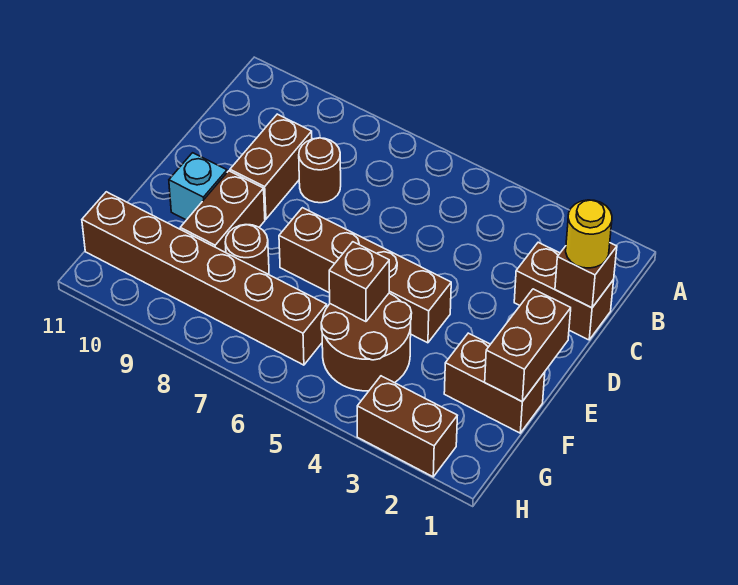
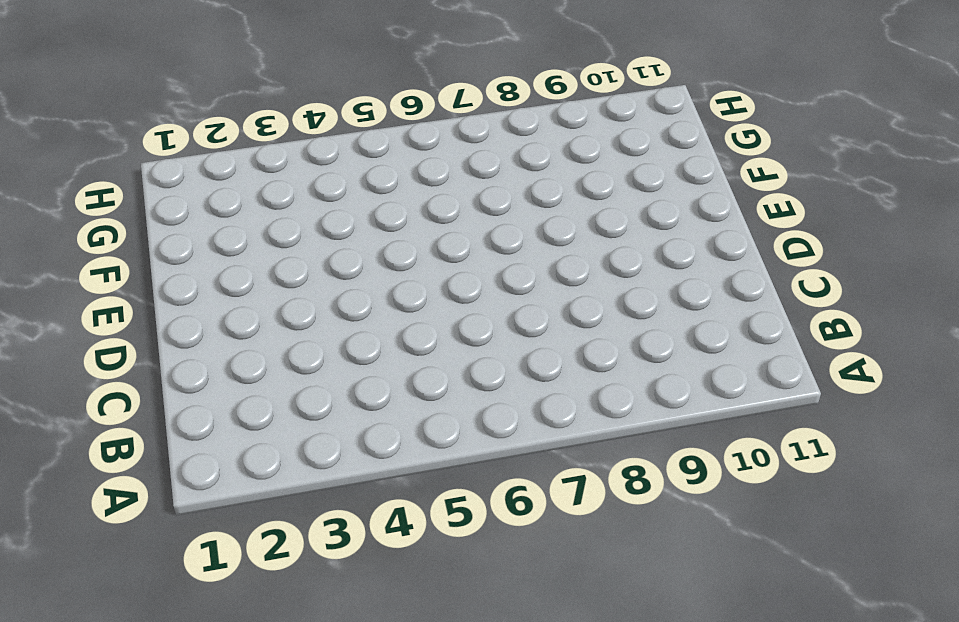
none -> brown 1x2 brick [514,242,614,340]
none -> brown 1x1 round brick [299,138,341,203]
none -> brown 1x2 brick [230,114,312,219]

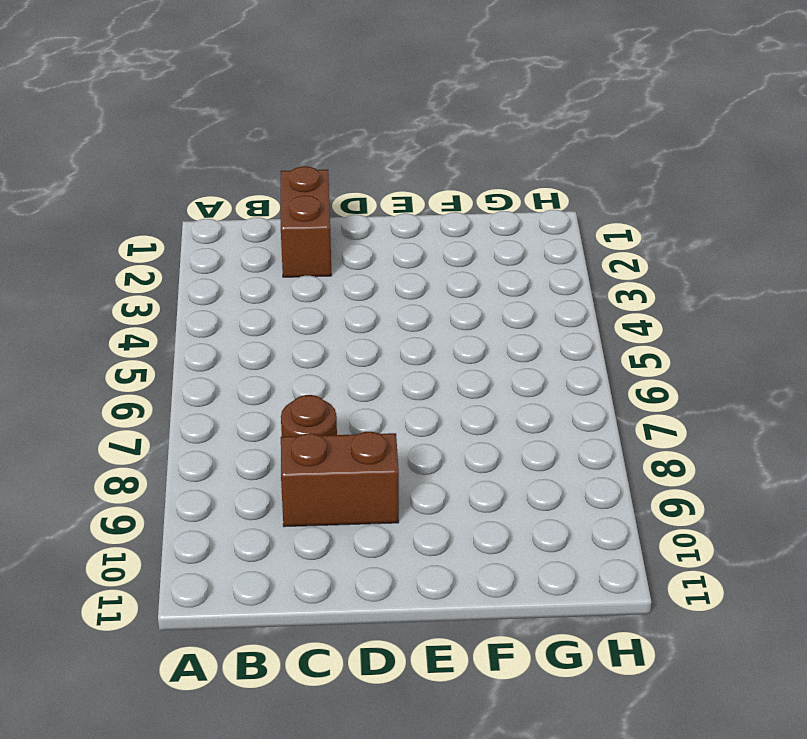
none -> brown 1x4 brick [279,208,451,343]
none -> brown 1x2 brick [180,171,265,253]
none -> cyan 1x1 brick [169,153,227,220]

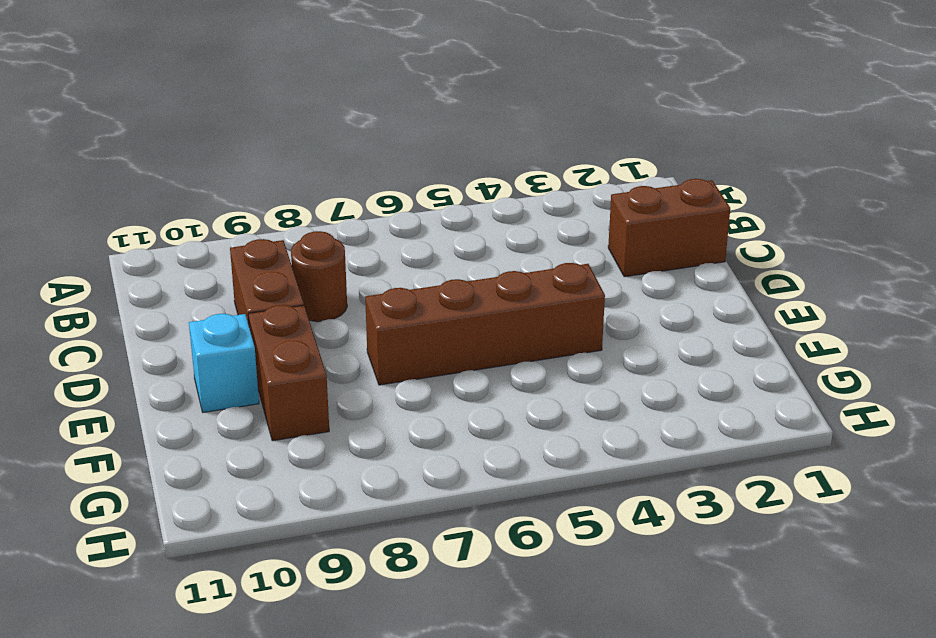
none -> brown 1x2 brick [444,333,545,433]
none -> brown 2x2 round brick [321,293,412,391]
none -> brown 1x1 round brick [225,225,269,275]

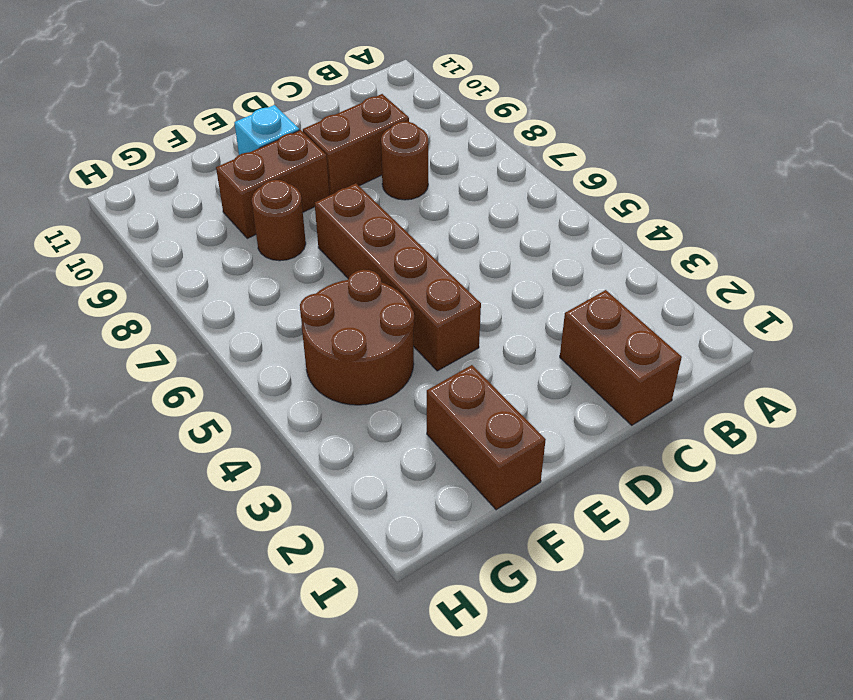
none -> brown 1x6 brick [82,192,327,365]
none -> brown 1x2 brick [357,376,457,477]
none -> brown 1x1 brick [555,243,617,308]

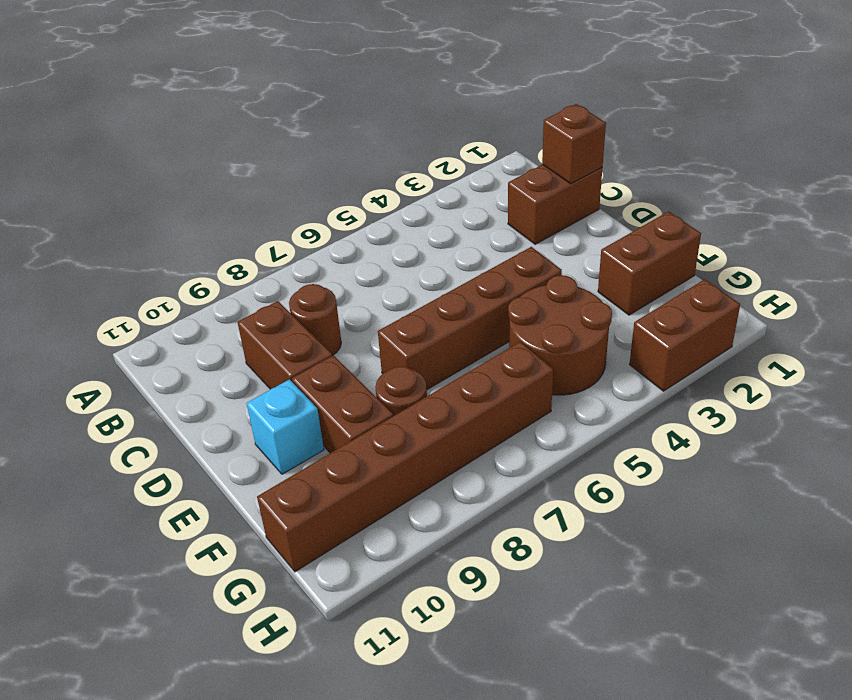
none -> brown 1x2 brick [485,289,571,401]
none -> brown 1x1 brick [329,242,389,322]
none -> yellow 1x1 round brick [566,200,612,268]

